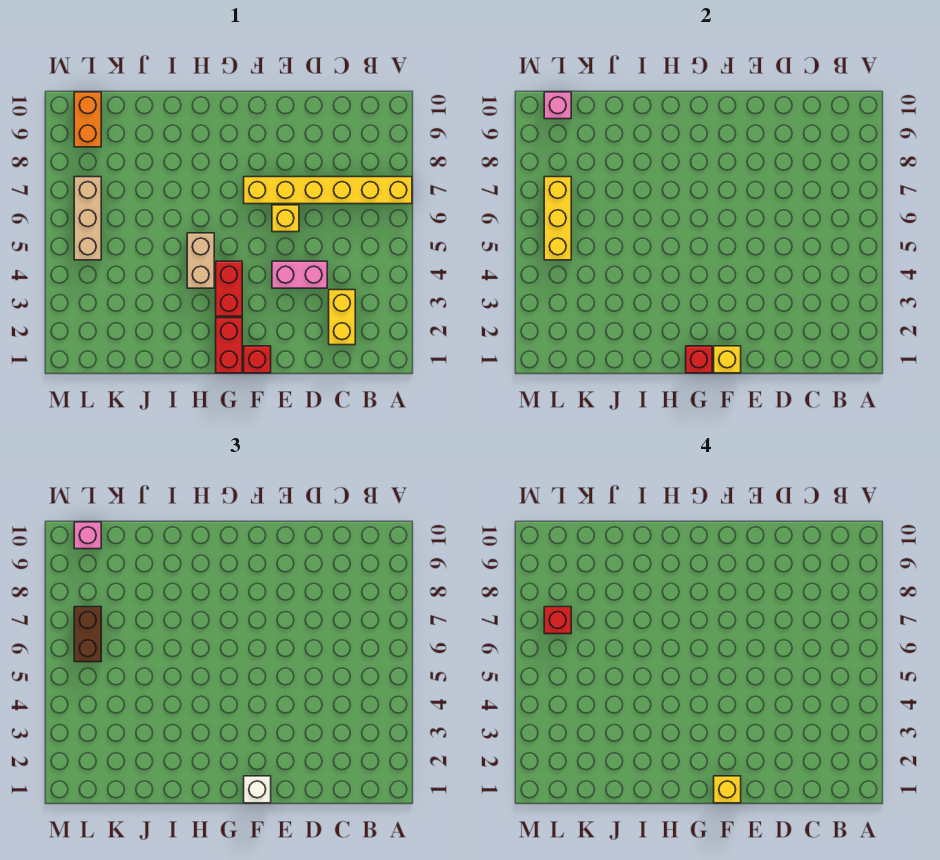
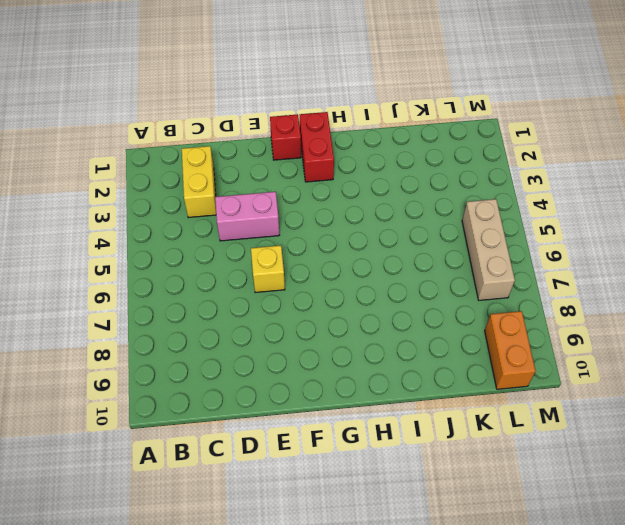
none -> yellow 1x6 brick [244,177,412,204]
none -> red 1x2 brick [216,261,242,316]
none -> tan 1x2 brick [187,233,214,288]

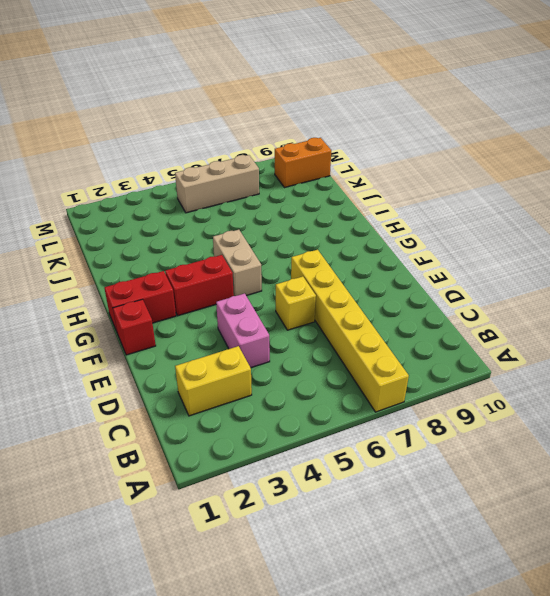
tan 1x2 brick [213,230,262,296] -> tan 1x2 brick turned to [187,233,214,288]
none -> yellow 1x1 brick [714,346,741,373]
none -> red 1x1 brick [686,346,712,373]
none -> yellow 1x3 brick [544,177,571,260]

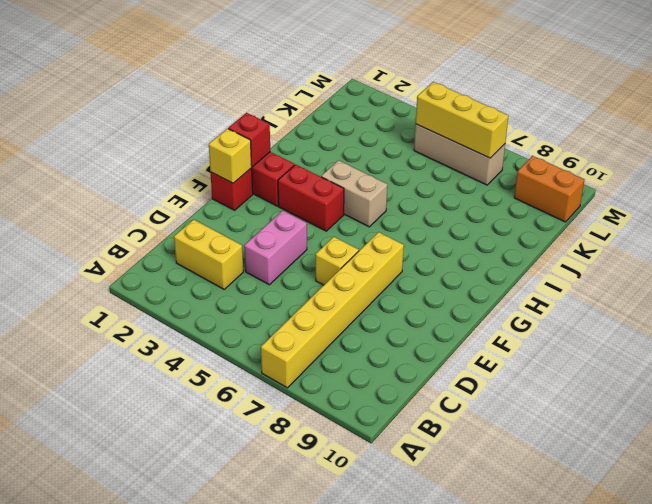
none -> pink 1x1 brick [544,92,571,119]
none -> white 1x1 brick [244,776,271,803]
none -> brown 1x2 brick [74,607,101,662]

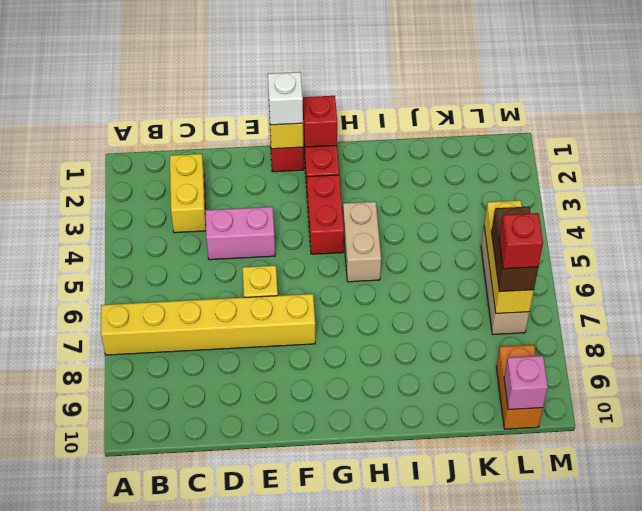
none -> pink 1x1 brick [74,522,101,549]
none -> yellow 1x1 brick [714,776,741,803]

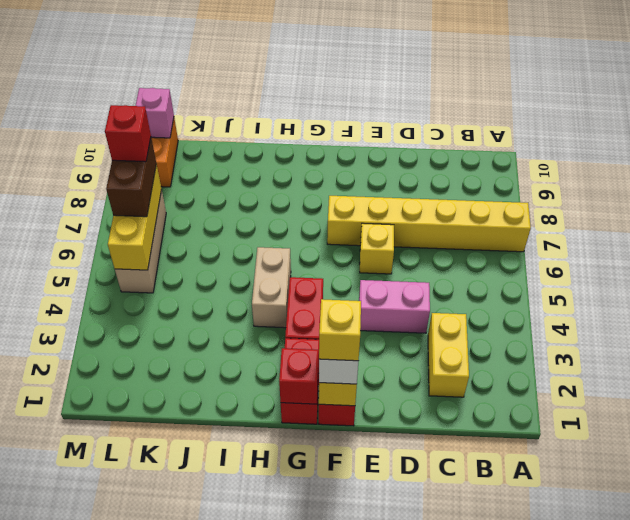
none -> pink 1x1 brick [74,522,101,549]

